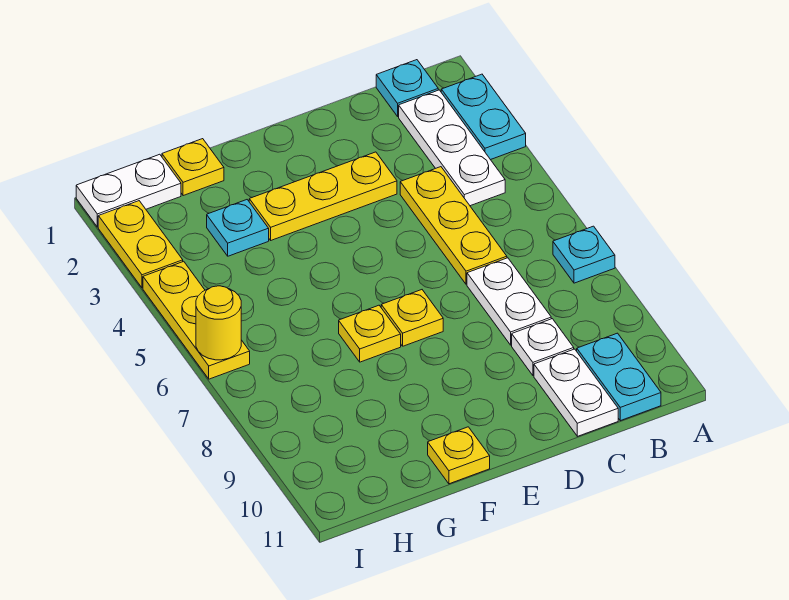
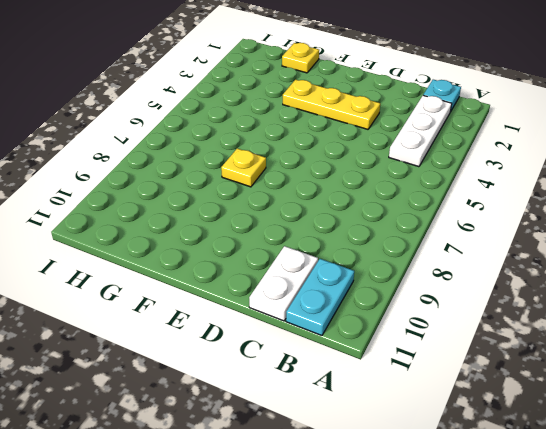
none -> cyan 1x2 plate [441,74,526,160]
none -> cyan 1x1 plate [553,226,615,283]
none -> yellow 1x3 plate [400,167,507,284]

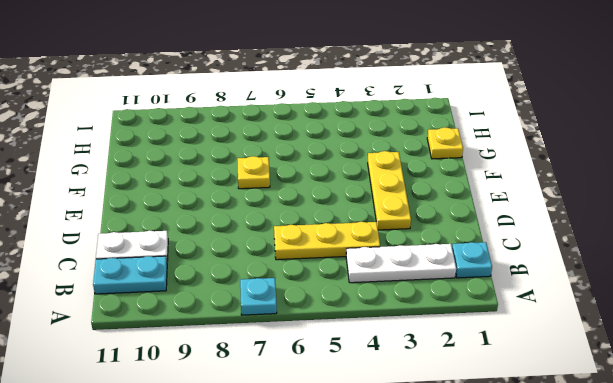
none -> cyan 1x2 plate [441,74,526,160]
none -> white 1x2 plate [467,258,551,345]
none -> white 1x1 plate [512,319,574,376]

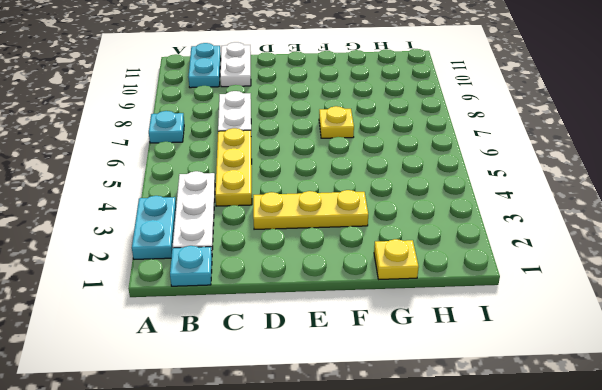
none -> white 1x1 plate [512,319,574,376]
none -> yellow 1x1 plate [381,290,443,346]
none -> yellow 1x1 plate [428,427,490,484]

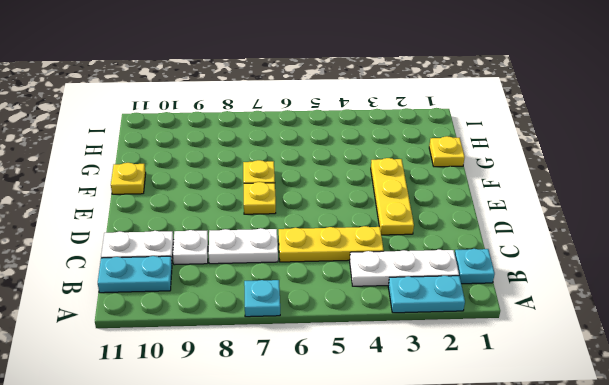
none -> cyan 1x1 plate [207,200,269,256]
none -> white 1x2 plate [76,154,181,227]
none -> yellow 1x2 plate [98,201,183,288]

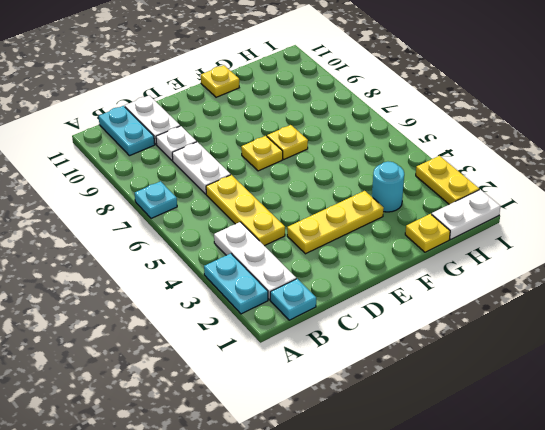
cyan 1x1 round brick [372,162,404,212] -> cyan 1x1 plate [207,200,269,256]
none -> yellow 1x3 plate [143,261,250,379]
none -> yellow 1x1 round brick [196,286,241,360]

